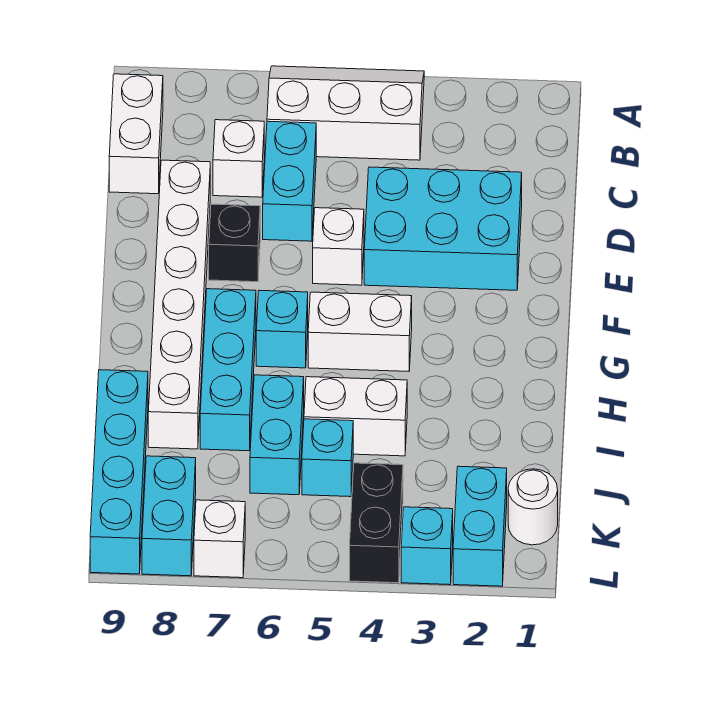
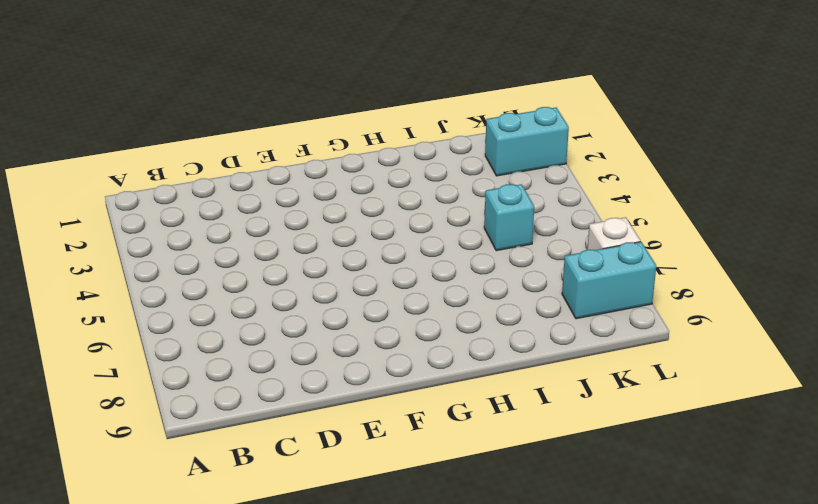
none -> white 2x3 slope [267,66,424,160]
none -> white 1x2 brick [109,74,163,194]
none -> cyan 1x2 brick [263,121,316,241]

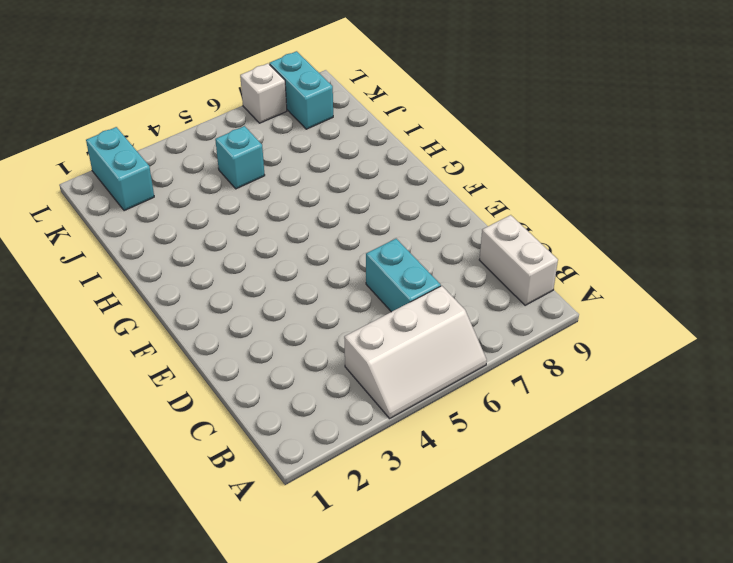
none -> white 1x1 brick [213,120,264,197]
none -> cyan 2x3 brick [364,167,522,290]
none -> white 1x6 brick [148,160,210,449]

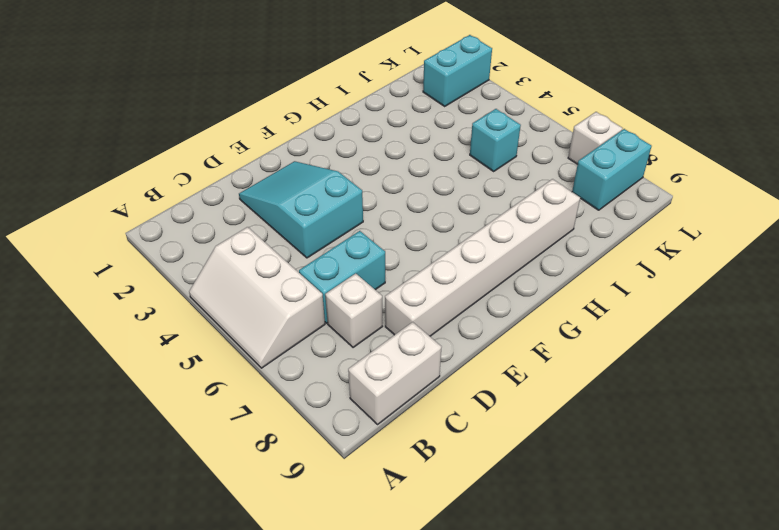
cyan 2x3 slope [239,161,363,258] -> cyan 2x3 brick [364,167,522,290]
none -> white 1x1 brick [313,208,364,285]
none -> black 1x1 brick [209,204,260,282]
none -> white 1x2 brick [308,292,412,371]

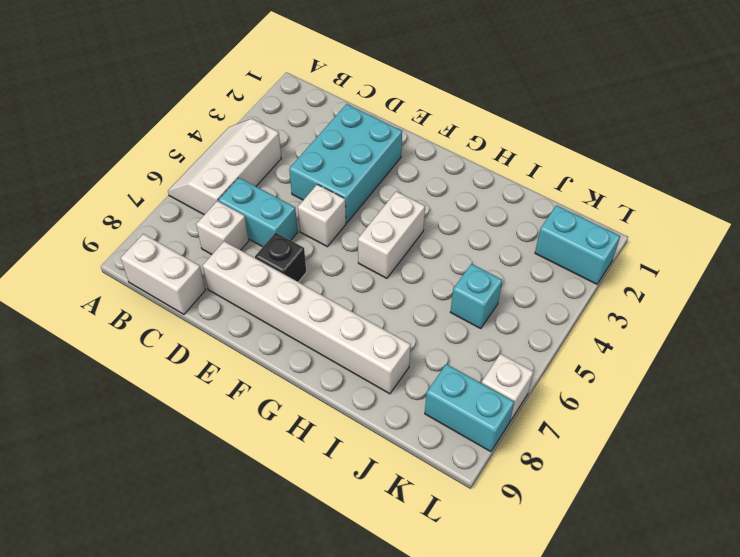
none -> cyan 1x1 brick [256,290,308,368]
none -> cyan 1x3 brick [200,289,256,451]
none -> white 1x2 brick [304,377,407,456]

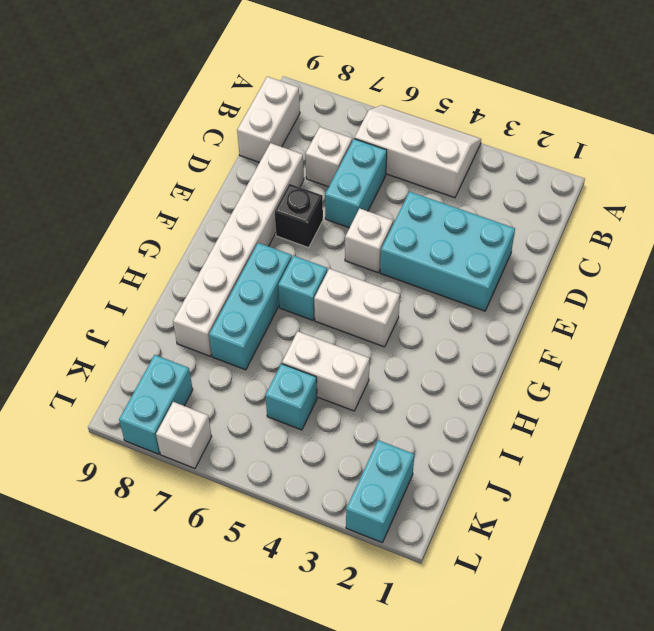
none -> cyan 1x2 brick [250,375,304,495]
none -> cyan 1x4 brick [90,370,148,574]
none -> white 1x1 round brick [508,469,558,545]

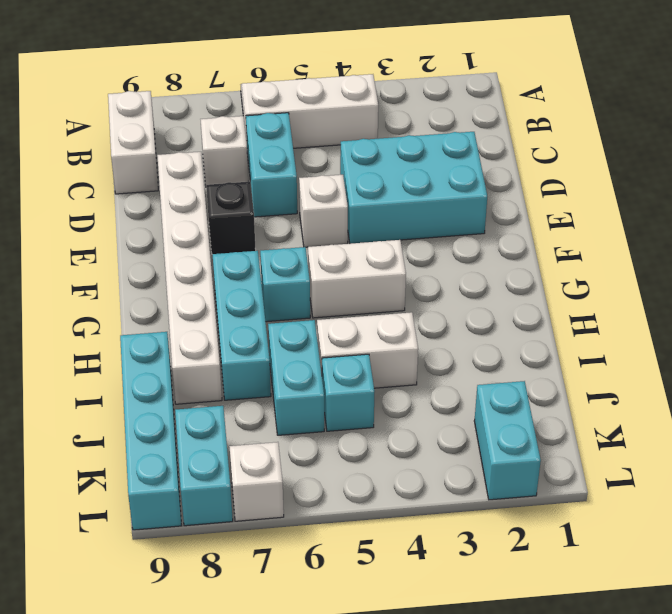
none -> white 1x1 round brick [508,469,558,545]
none -> black 1x2 brick [350,463,403,583]
none -> cyan 1x1 brick [401,507,453,585]

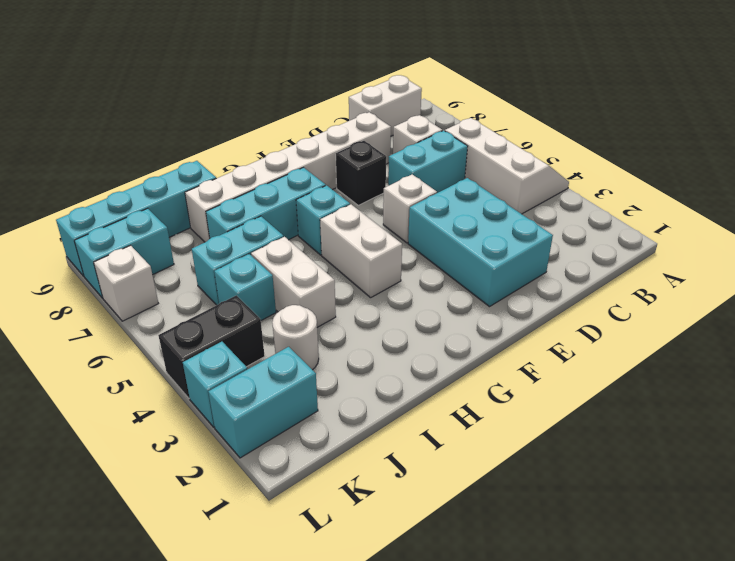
white 1x1 round brick [272,305,319,370] -> white 1x1 round brick moved to [508,469,558,545]

